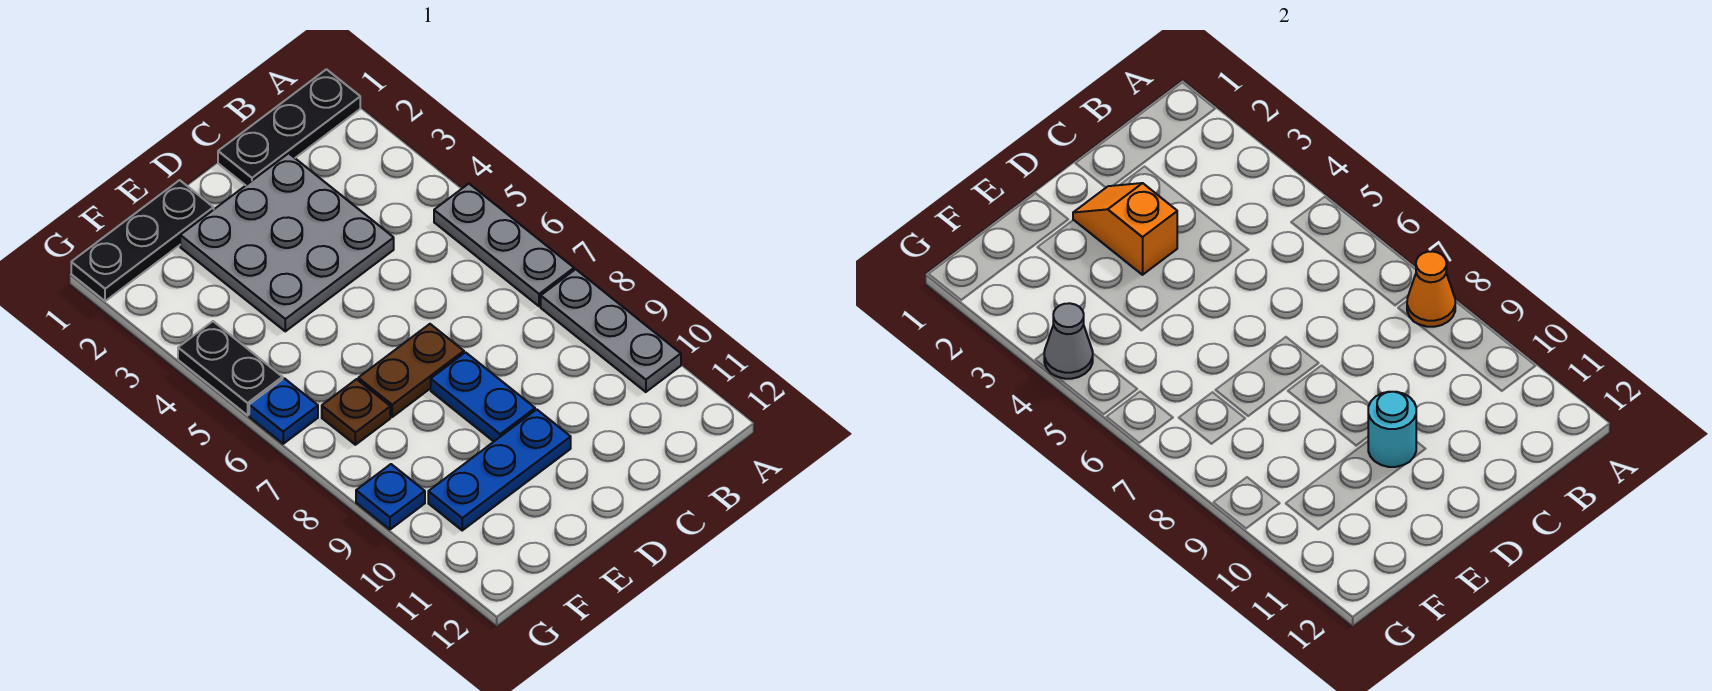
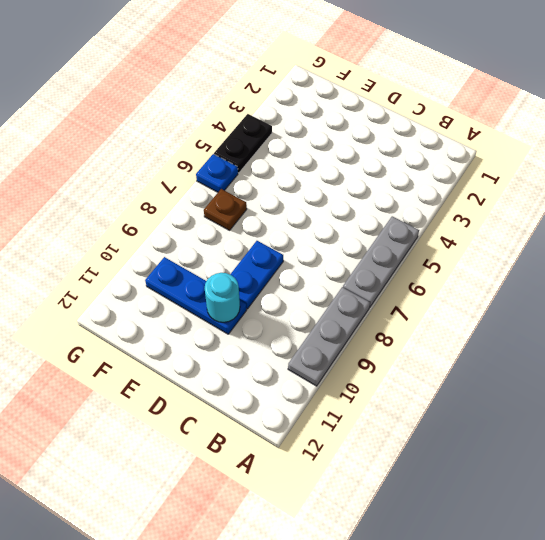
none -> black 1x3 plate [218,69,360,185]
none -> grey 3x3 plate [180,153,394,331]
none -> brown 1x2 plate [358,324,464,417]

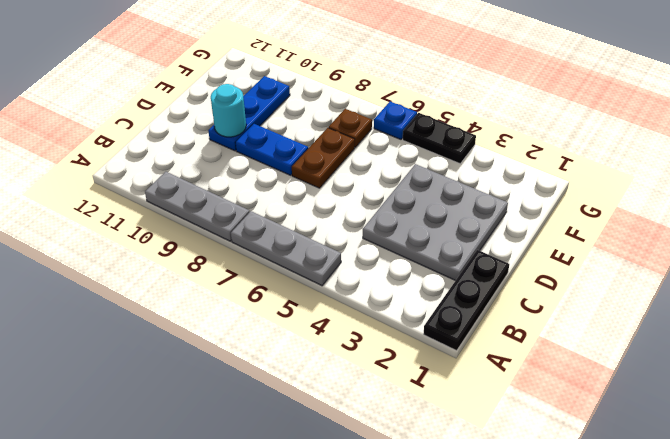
none -> black 1x3 plate [71,180,214,301]
none -> blue 1x1 plate [356,464,425,529]
none -> orange 1x1 cone [1407,251,1455,327]

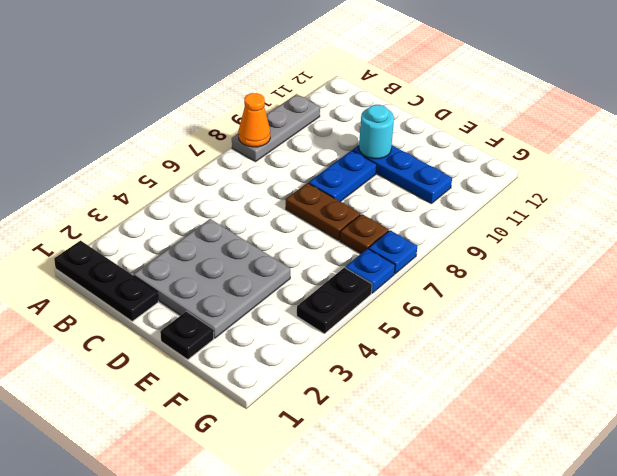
black 1x1 plate [160,311,214,360] -> black 1x3 plate [71,180,214,301]
blue 1x1 plate [369,230,417,274] -> blue 1x1 plate moved to [356,464,425,529]
none -> grey 1x3 plate [434,184,574,306]
none -> orange 1x2 slope [1073,183,1177,275]
none -> grey 1x1 cone [1044,303,1093,379]

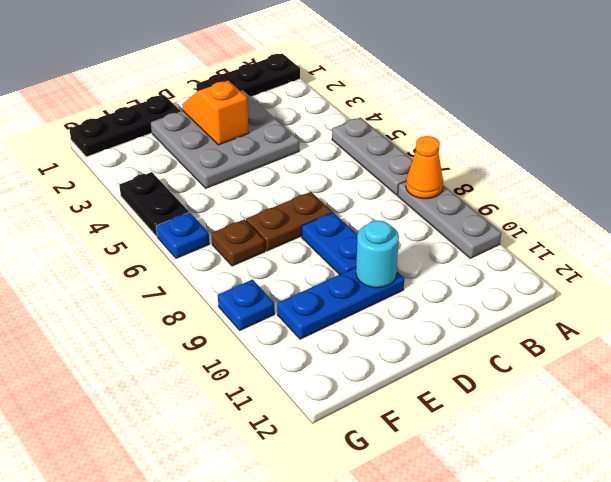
none -> grey 1x1 cone [1044,303,1093,379]

